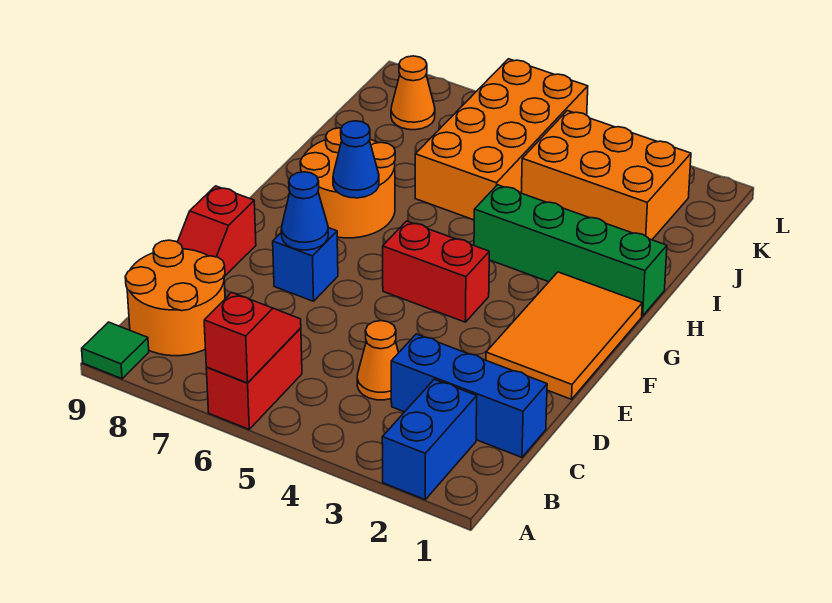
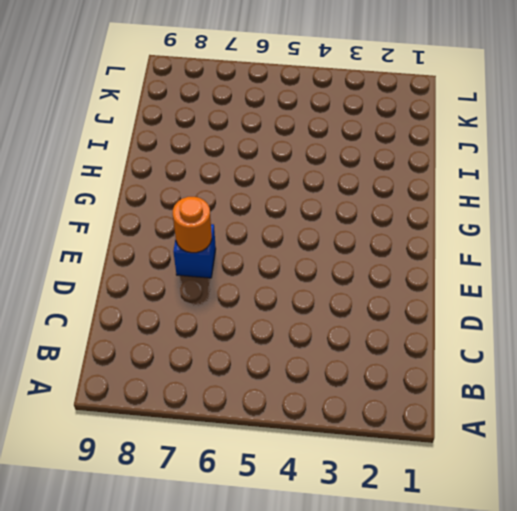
orange 1x1 round brick [173,197,212,253] -> blue 1x1 cone [281,172,328,250]
none -> blue 1x2 brick [382,379,477,499]
none -> red 1x2 brick [206,328,302,429]
none -> green 1x1 tile [82,322,149,379]

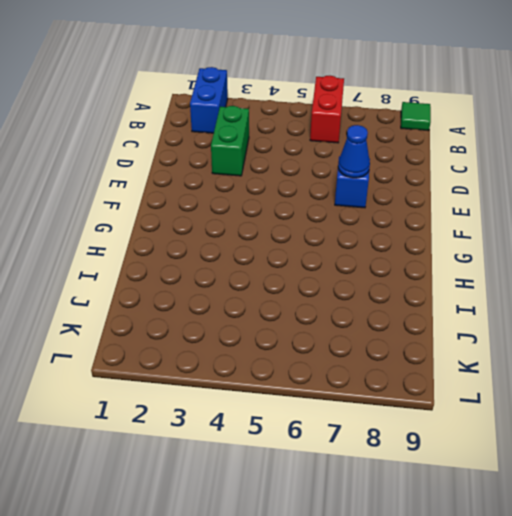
green 1x2 brick [211,106,249,176] -> blue 1x3 brick [391,334,547,457]
none -> orange 2x2 round brick [125,240,225,356]
none -> orange 1x1 cone [357,321,399,400]
none -> red 1x2 slope [178,186,256,277]

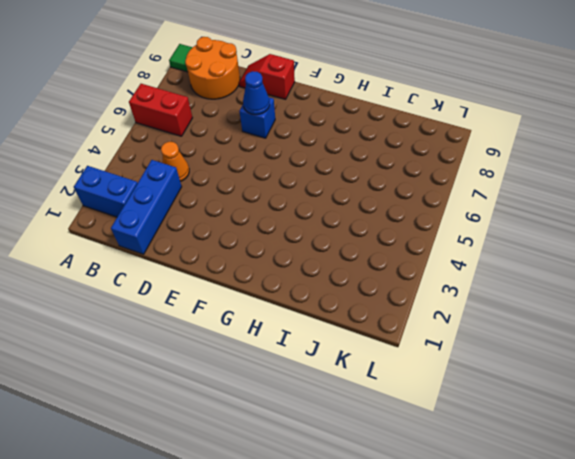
none -> orange 2x3 tile [486,272,642,399]
none -> red 1x2 brick [383,221,489,322]
none -> orange 2x2 round brick [300,128,395,238]

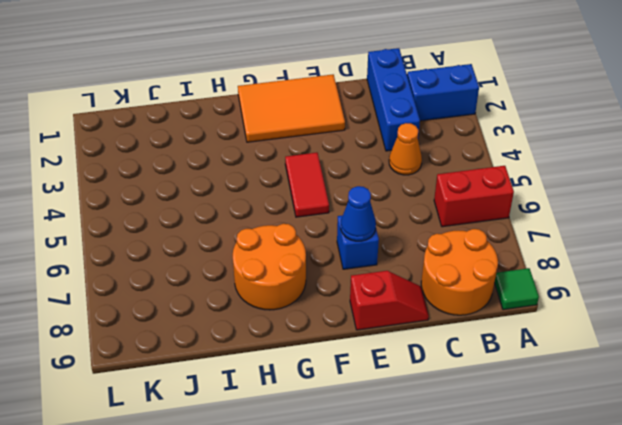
red 1x2 tile [285,153,329,217] -> red 1x2 brick [383,221,489,322]
none -> green 1x4 brick [474,185,667,316]
none -> orange 2x4 brick [415,59,588,220]
none -> orange 2x3 brick [521,111,691,240]

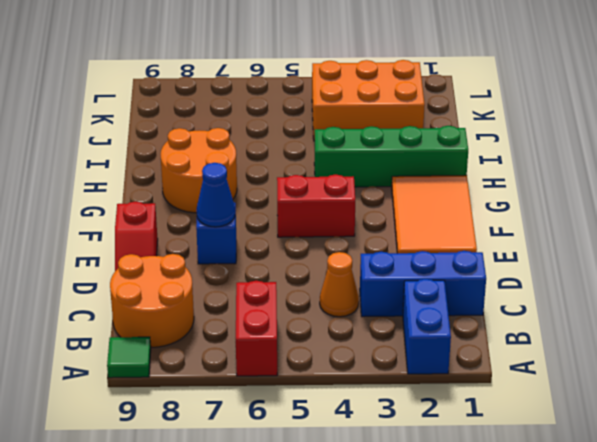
none -> orange 2x4 brick [415,59,588,220]
none -> orange 1x1 cone [391,56,435,130]
none -> red 1x2 slope [204,292,301,383]

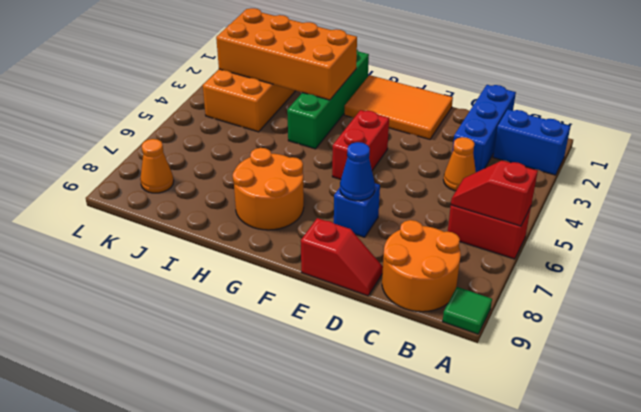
orange 2x4 brick [216,8,357,100] -> orange 2x4 brick moved to [415,59,588,220]
none -> blue 1x1 cone [333,121,379,198]

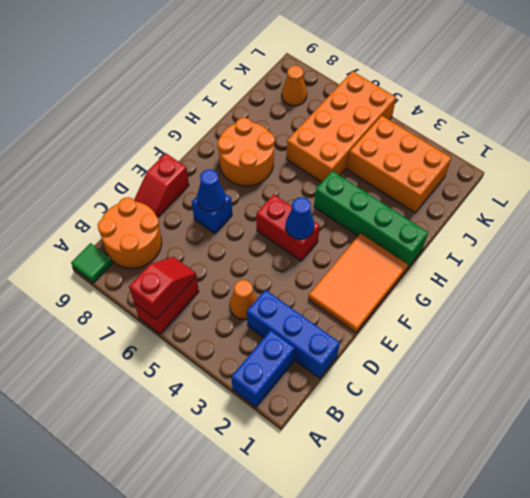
blue 1x1 cone [286,197,314,239] -> blue 1x1 cone moved to [333,121,379,198]

